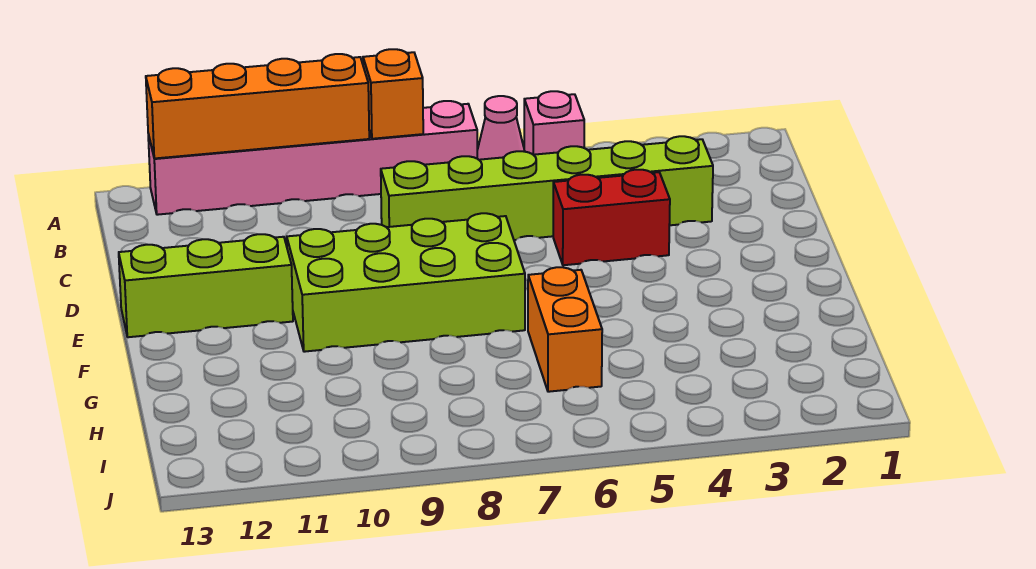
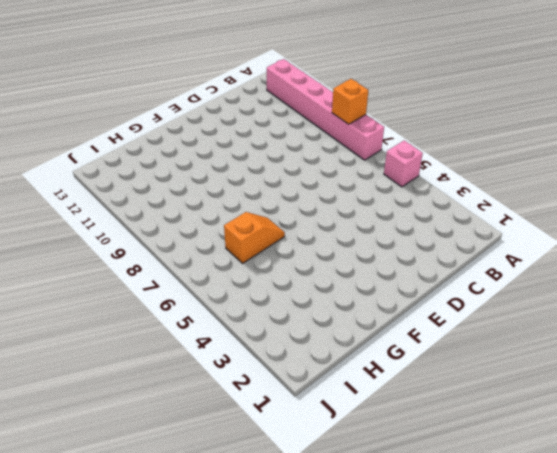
orange 1x2 slope [224,212,285,263] -> orange 1x2 brick [528,267,602,392]
none -> pink 1x1 cone [477,96,525,160]
none -> lime 1x6 brick [381,136,713,240]

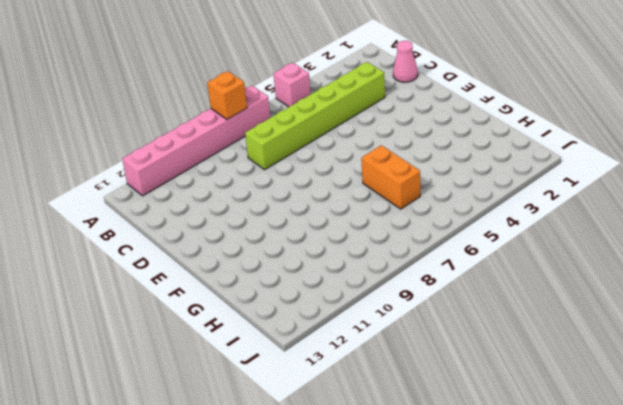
pink 1x1 cone [393,41,418,82] -> pink 1x1 cone moved to [477,96,525,160]
none -> red 1x2 brick [553,170,670,265]
none -> lime 2x4 brick [287,213,525,352]

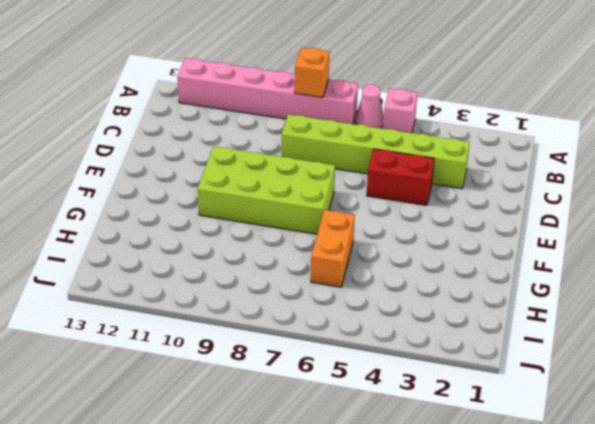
none -> lime 1x3 brick [119,234,293,337]
none -> orange 1x4 brick [146,54,369,158]

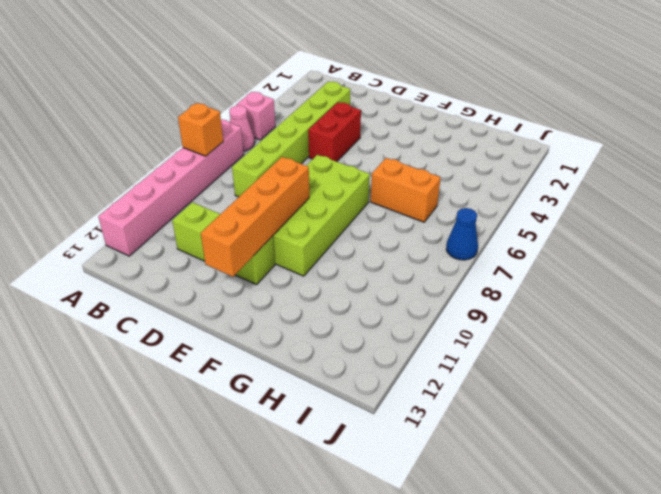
lime 1x3 brick [172,202,275,285] -> lime 1x3 brick turned to [119,234,293,337]
orange 1x4 brick [201,157,309,277] -> orange 1x4 brick moved to [146,54,369,158]
blue 1x1 cone [446,208,478,260] -> none

